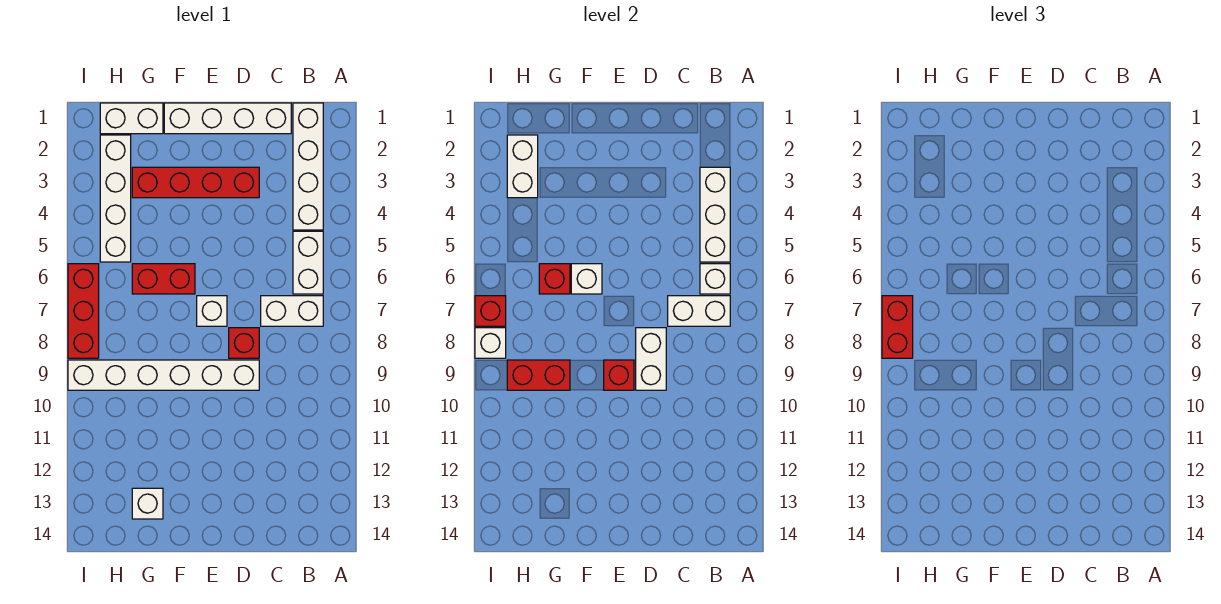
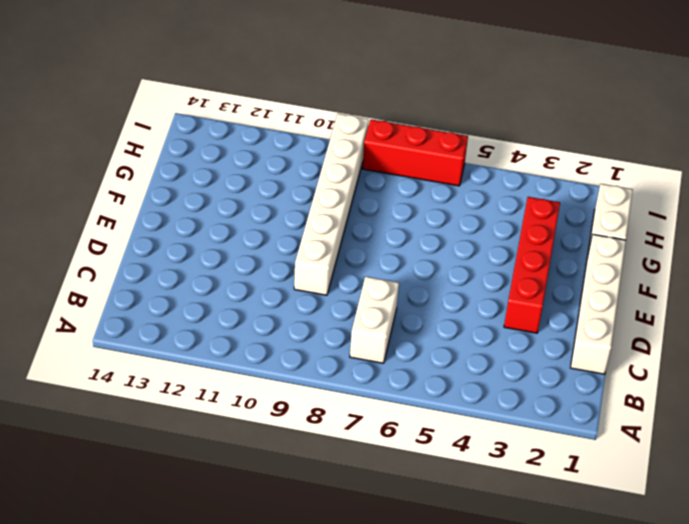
none -> white 1x4 brick [293,103,323,230]
none -> white 1x2 brick [293,231,323,294]
none -> red 1x1 brick [229,328,259,358]

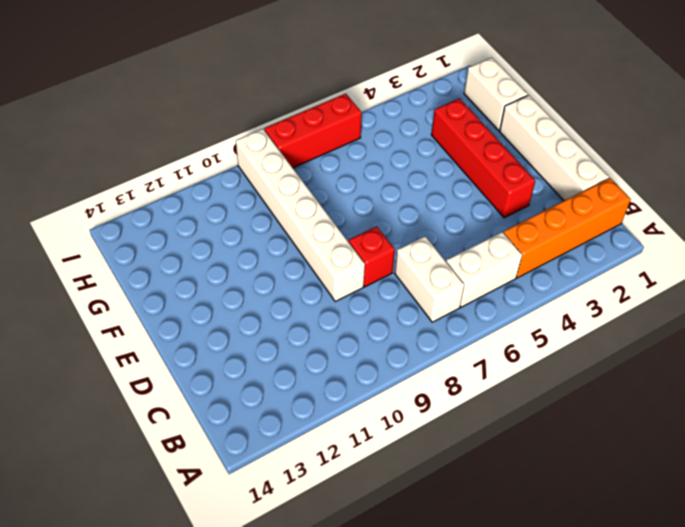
orange 1x4 brick [503,178,631,278] -> white 1x4 brick [293,103,323,230]
none -> white 1x1 brick [197,296,227,326]
none -> red 1x2 brick [132,264,195,294]
none -> white 1x1 brick [132,488,163,519]

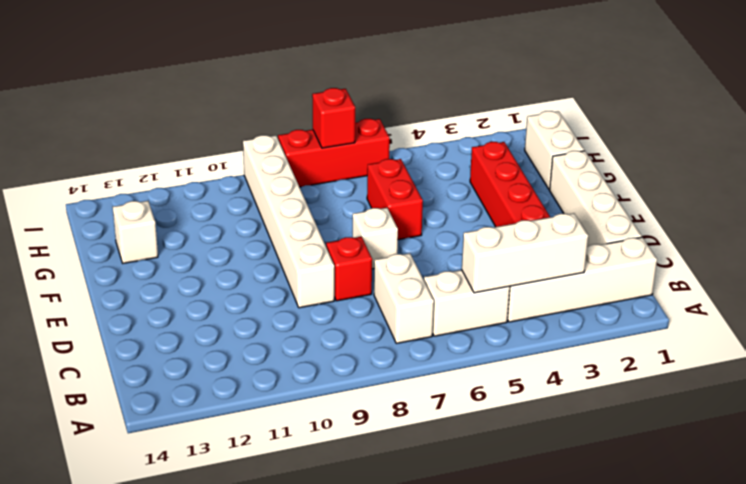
none -> white 1x4 brick [100,135,131,262]
none -> white 1x1 brick [700,264,730,294]
none -> white 1x2 brick [668,296,730,326]

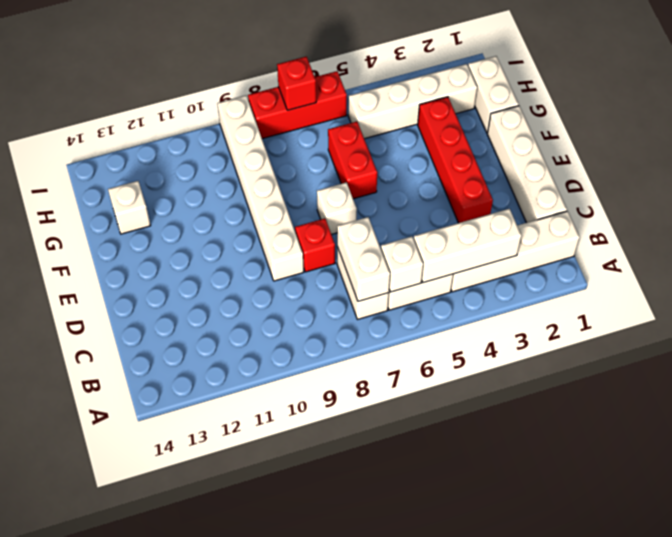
none -> white 1x2 brick [636,328,666,390]
none -> red 1x1 brick [604,360,634,390]
none -> white 1x1 brick [571,264,602,294]

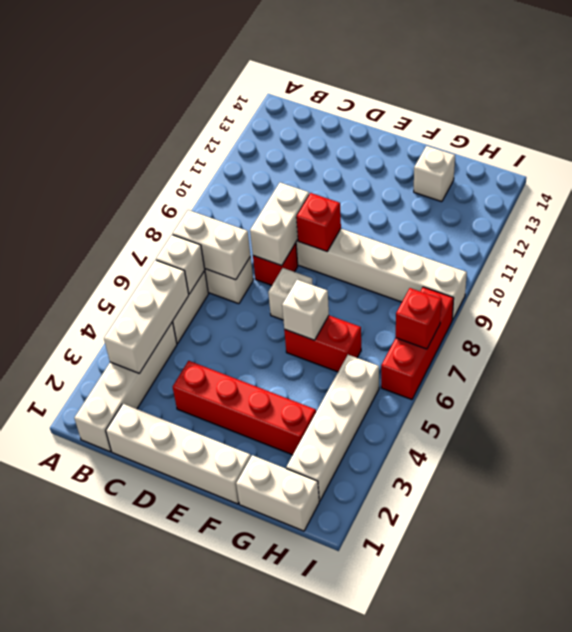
none -> red 1x1 brick [539,264,570,294]
none -> red 1x2 brick [507,360,570,390]
none -> white 1x2 brick [507,135,538,198]

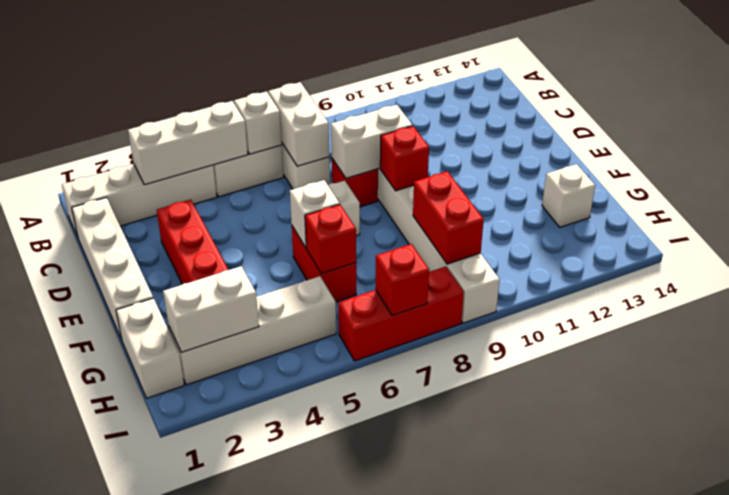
none -> white 1x1 brick [475,328,506,358]
none -> red 1x2 brick [882,296,913,358]

